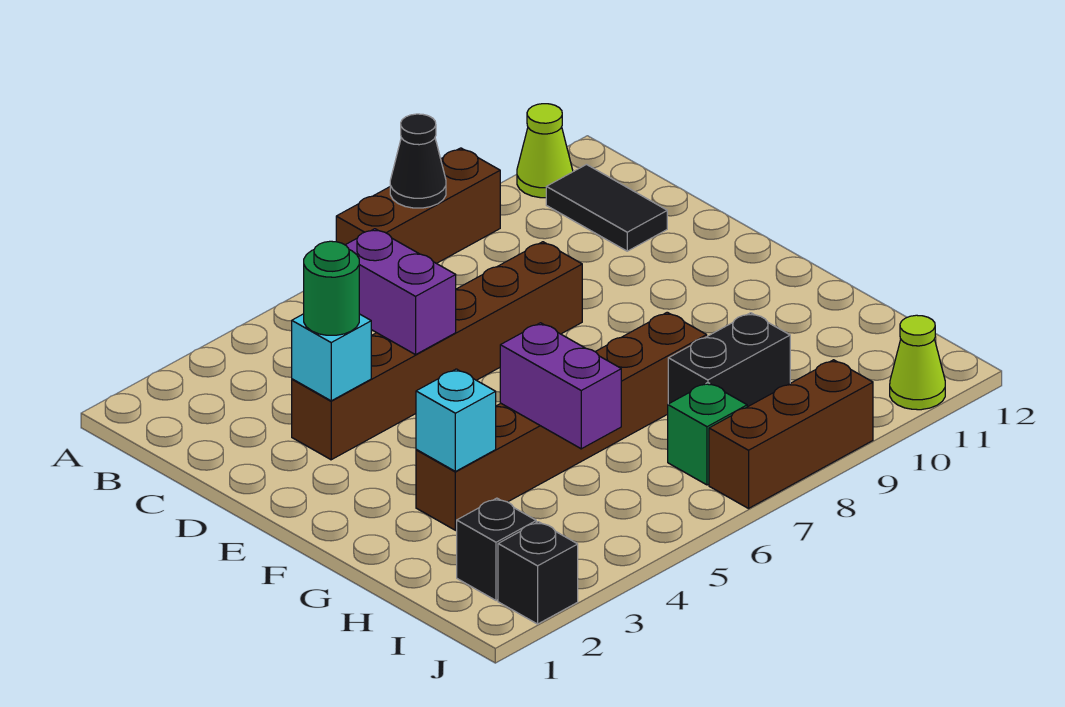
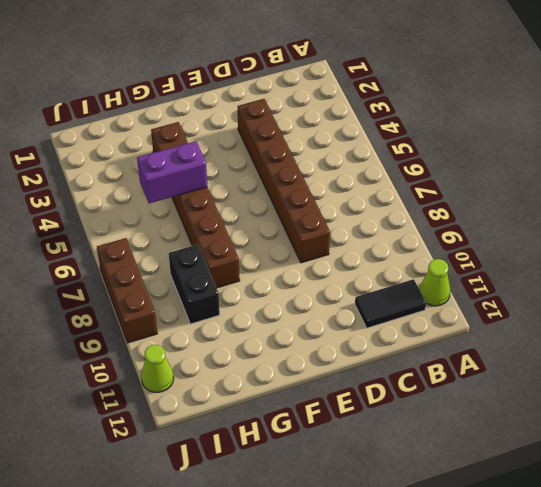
none -> brown 1x3 brick [336,148,500,263]
none -> black 1x1 brick [457,498,536,601]
none -> green 1x1 brick [668,383,747,485]

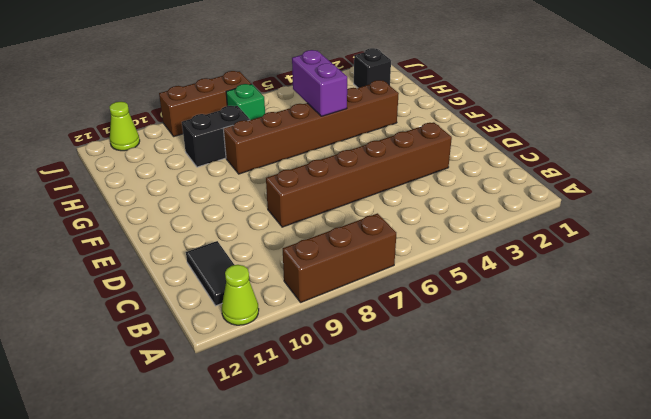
none -> black 1x1 brick [498,522,578,624]
none -> black 1x1 cone [390,114,446,208]
none -> purple 1x2 brick [346,229,456,355]

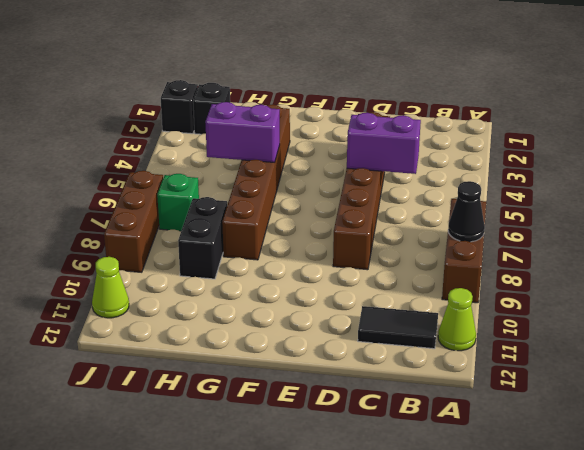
none -> cyan 1x1 brick [292,314,371,401]
none -> cyan 1x1 brick [416,369,496,471]
none -> green 1x1 round brick [304,241,359,335]

